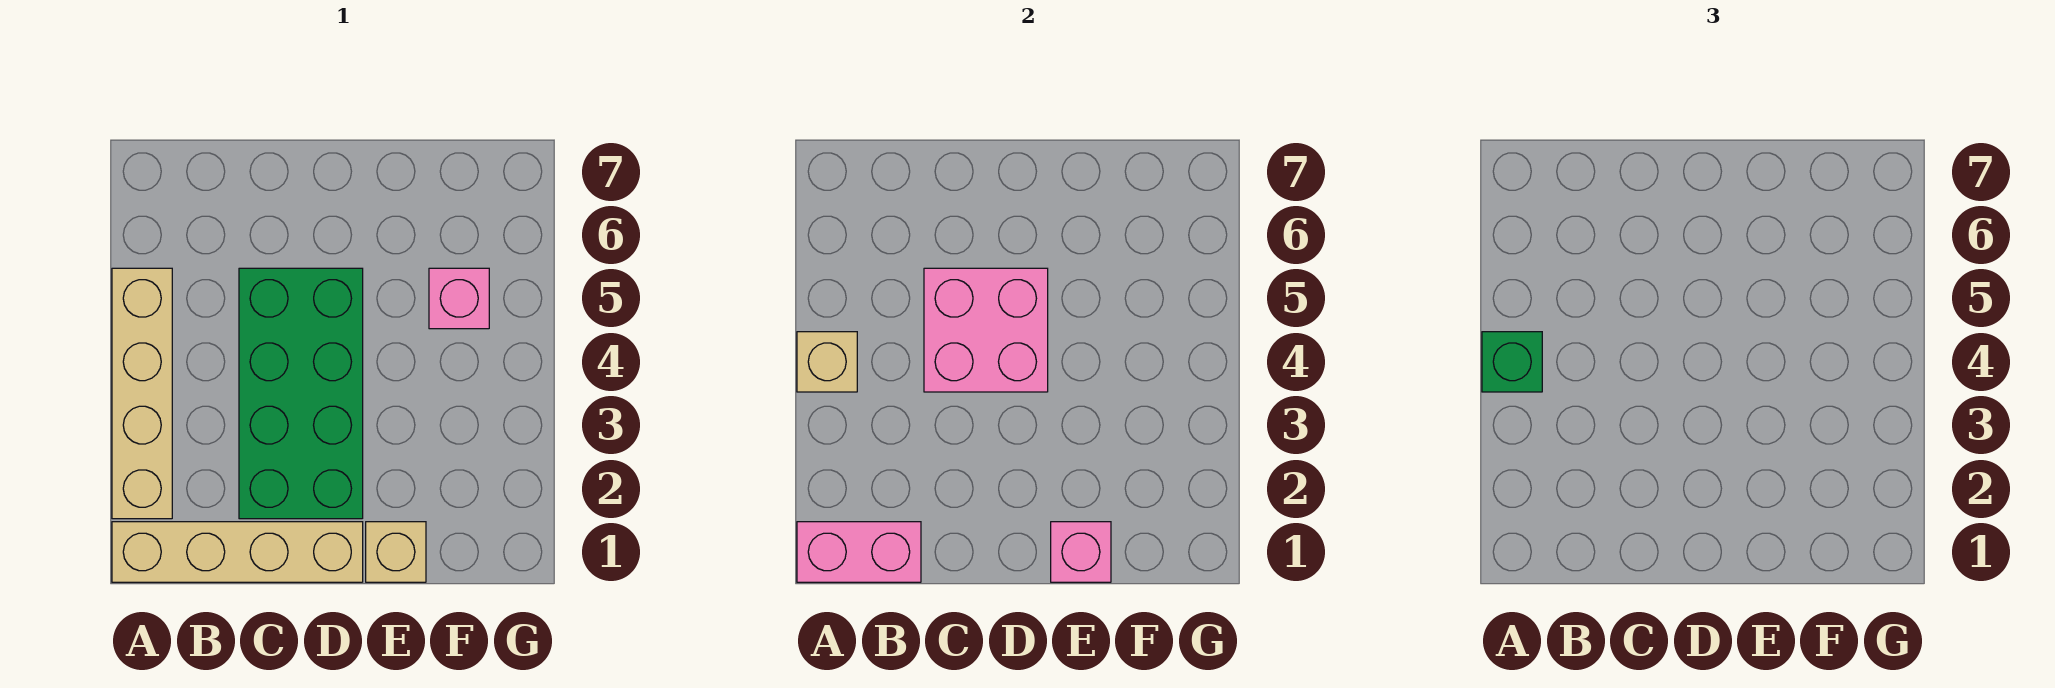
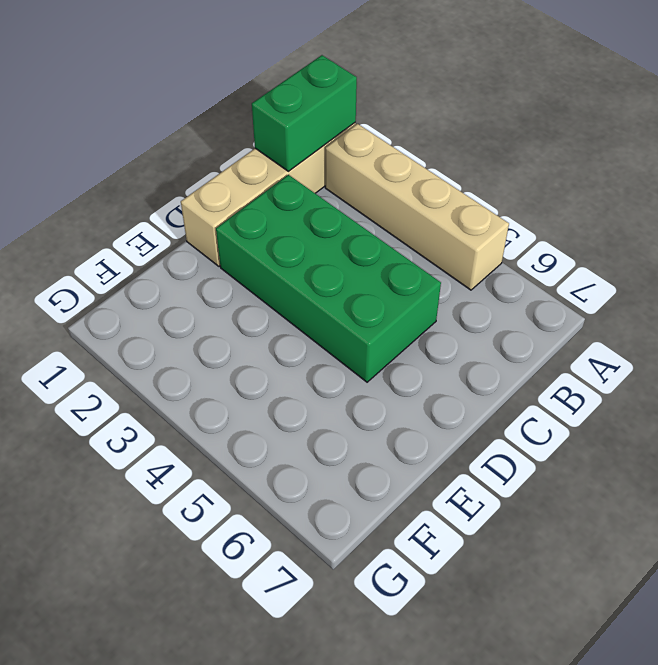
green 1x2 brick [252,55,357,171] -> pink 1x2 brick [797,522,921,582]
none -> tan 1x1 brick [366,522,426,582]
none -> pink 1x1 brick [429,268,489,329]

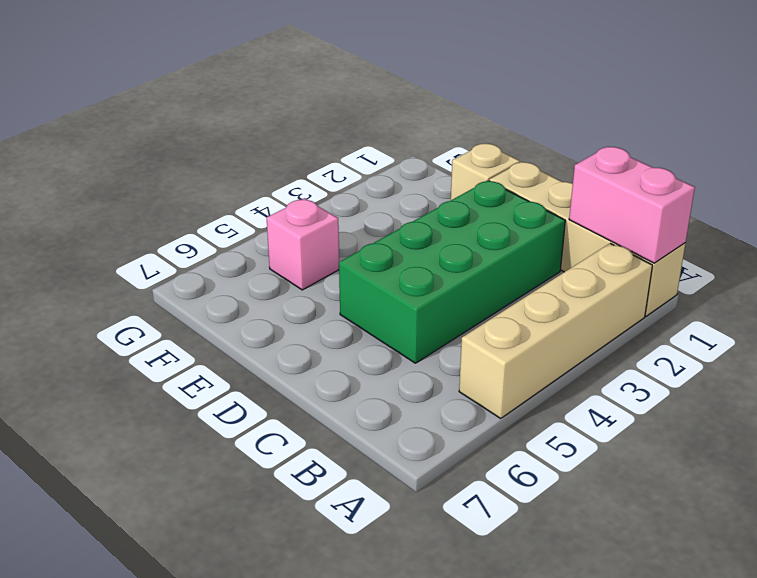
none -> tan 1x1 brick [797,332,857,392]
none -> pink 2x2 brick [924,268,1048,392]

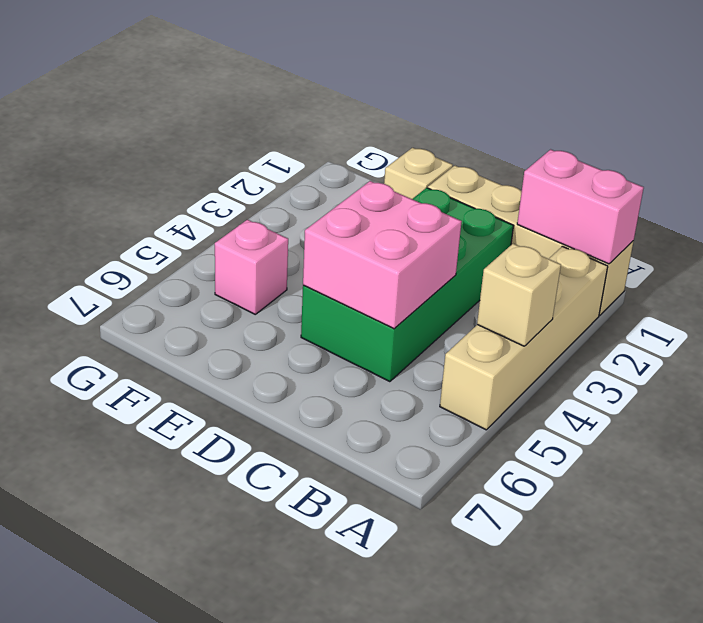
none -> pink 1x1 brick [1051,522,1111,582]
none -> green 1x1 brick [1482,332,1542,392]

